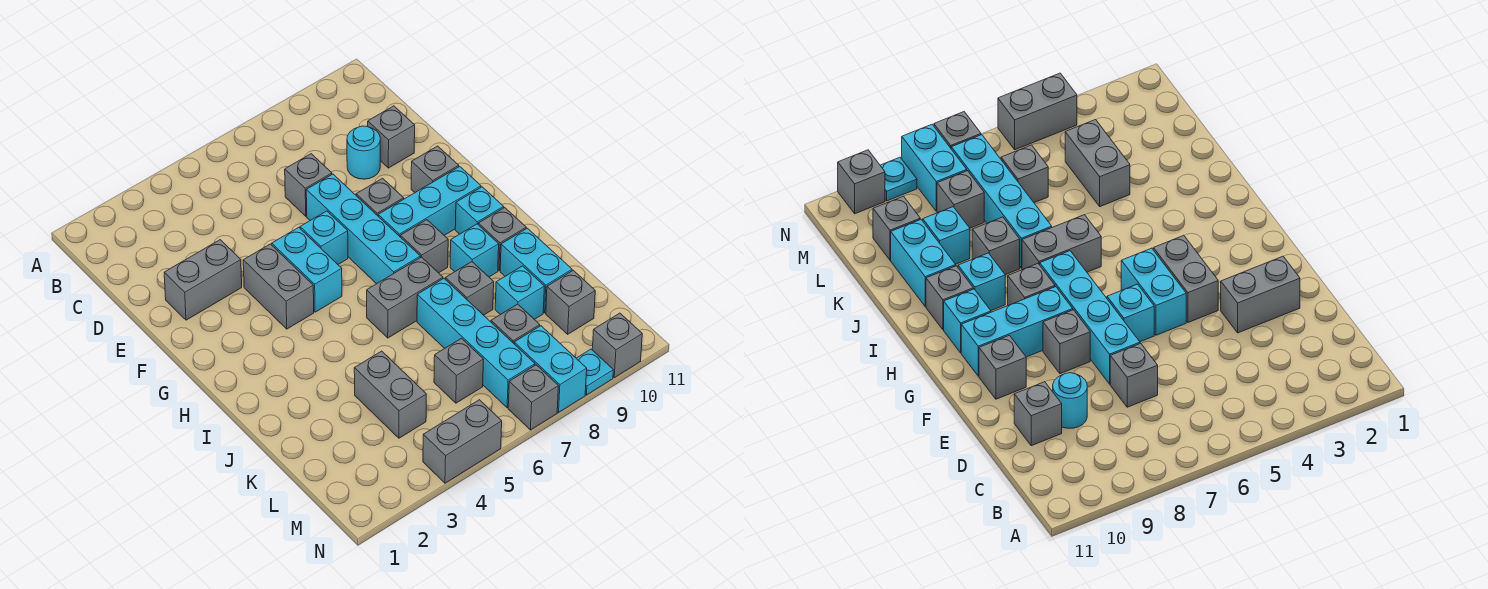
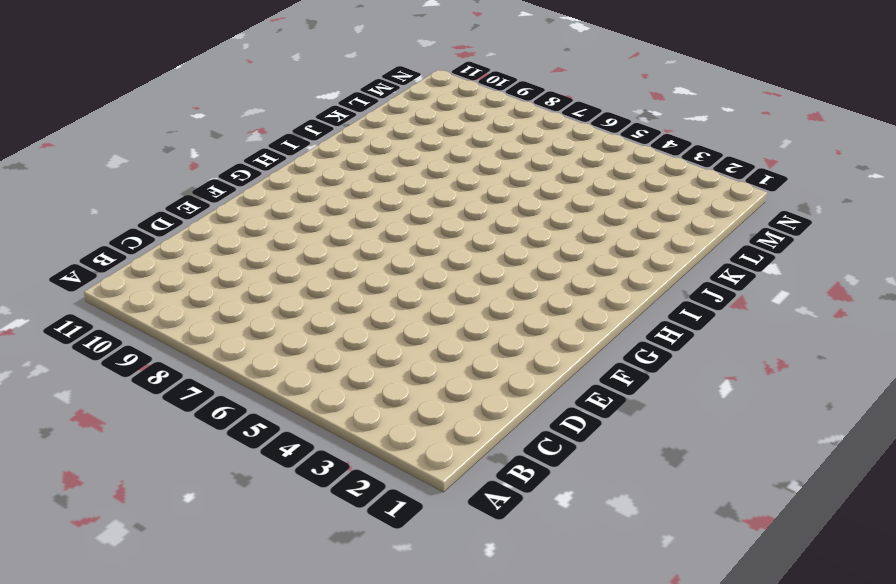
none -> grey 1x1 brick [285,154,332,216]
none -> cyan 1x1 round brick [347,126,380,179]
none -> grey 1x1 brick [368,106,415,168]

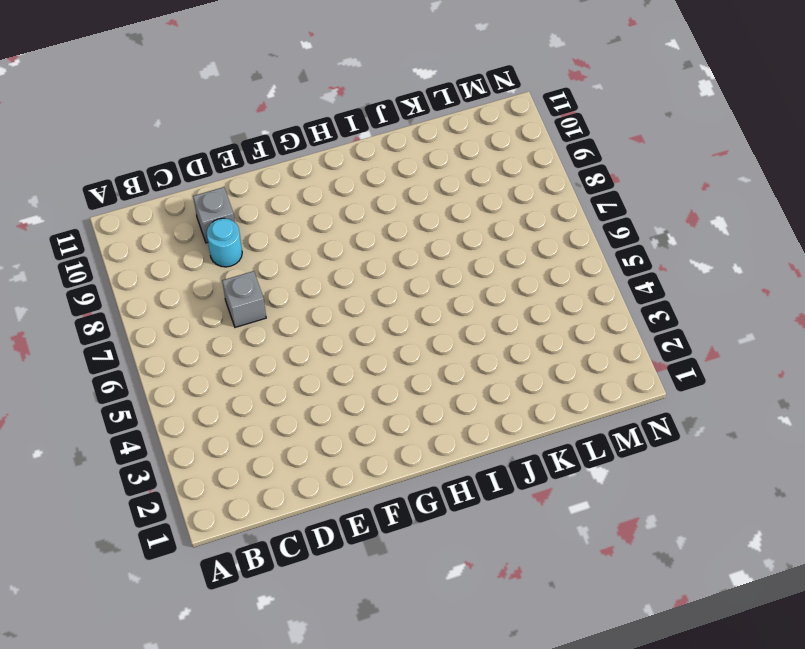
none -> grey 1x2 brick [164,240,242,320]
none -> cyan 1x4 brick [306,174,420,284]
none -> grey 1x2 brick [243,244,314,329]

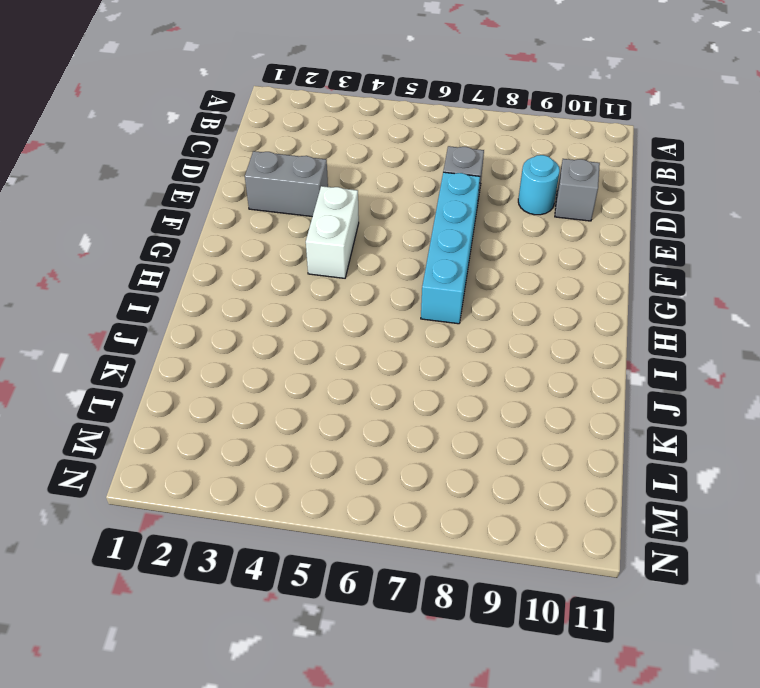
white 1x2 brick [306,186,359,278] -> grey 1x2 brick [243,244,314,329]
none -> cyan 1x2 brick [272,227,342,312]
none -> cyan 1x1 brick [300,211,348,264]
none -> grey 1x1 brick [356,178,404,216]

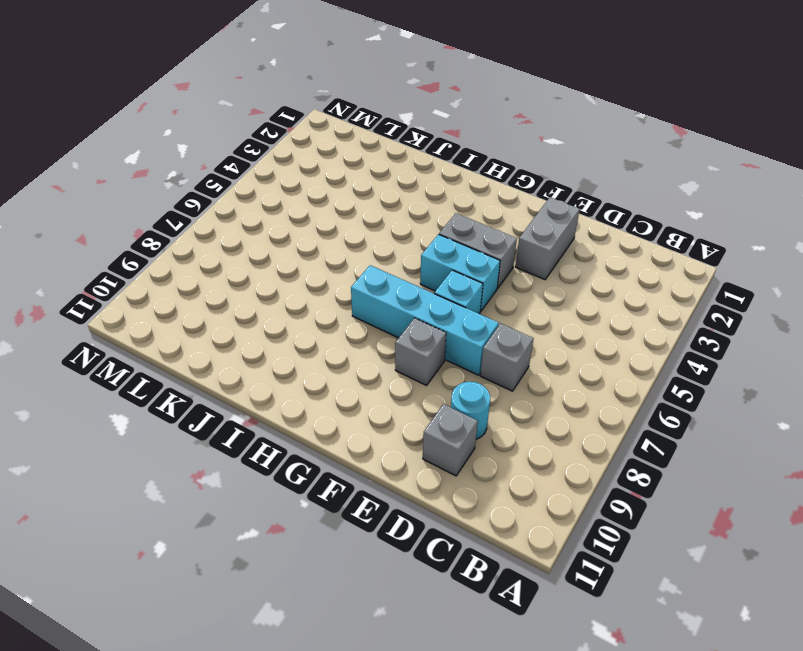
none -> grey 1x1 brick [411,146,459,192]
none -> cyan 1x3 brick [378,166,481,236]
none -> grey 1x1 brick [400,220,448,273]

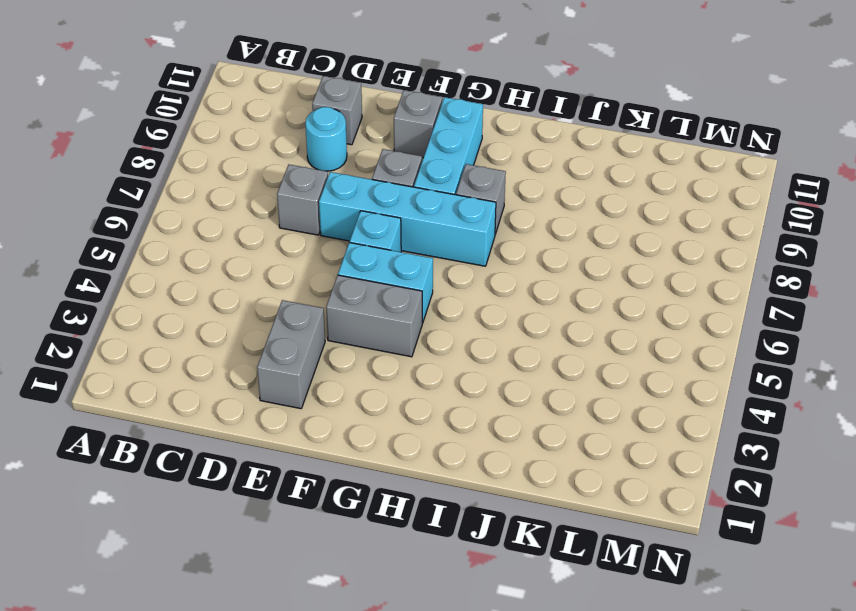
none -> cyan 1x1 brick [455,187,504,234]
none -> grey 1x2 brick [367,257,443,338]
none -> cyan 1x1 brick [450,224,499,277]

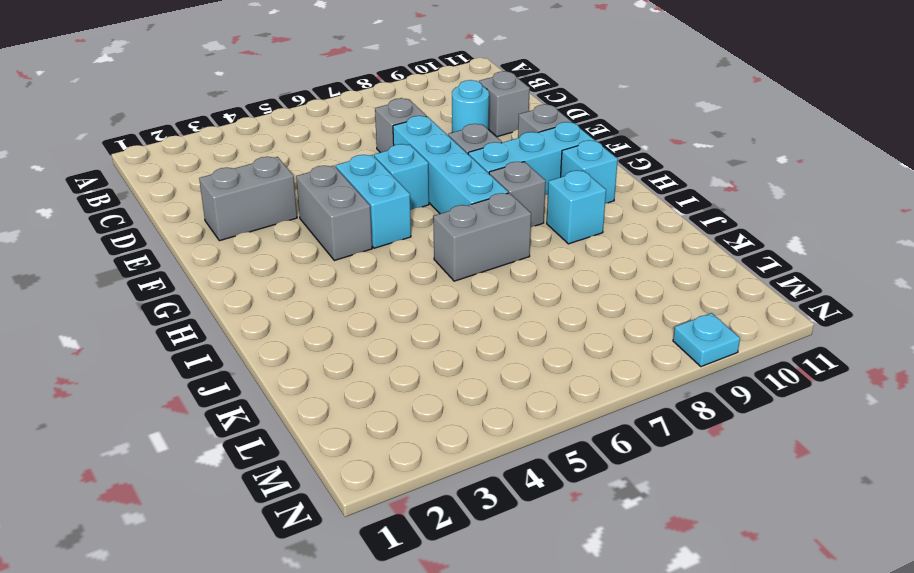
none -> grey 1x1 brick [478,207,526,271]
none -> cyan 1x4 brick [417,279,535,408]
none -> grey 1x1 brick [445,262,494,315]

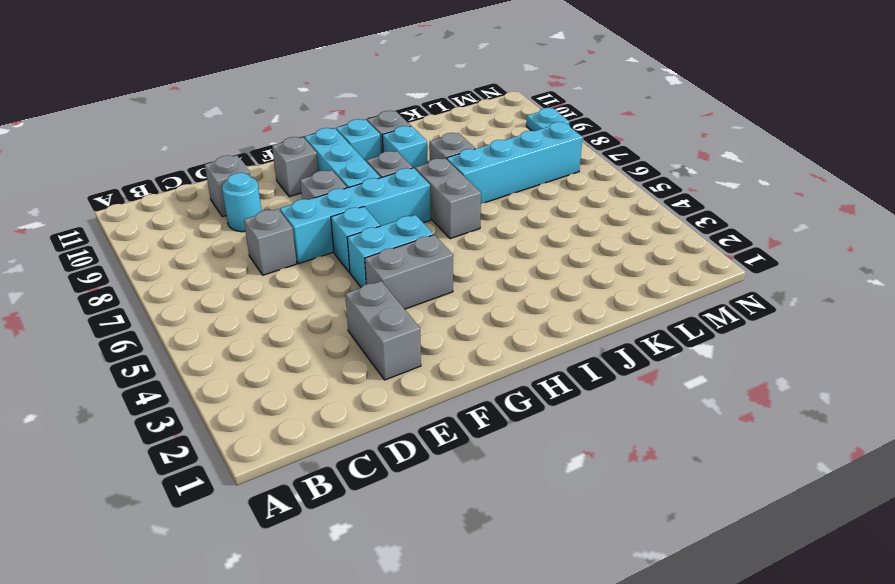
none -> cyan 1x2 brick [500,228,572,313]
none -> grey 1x2 brick [354,351,426,438]
none -> cyan 1x1 brick [495,266,545,319]

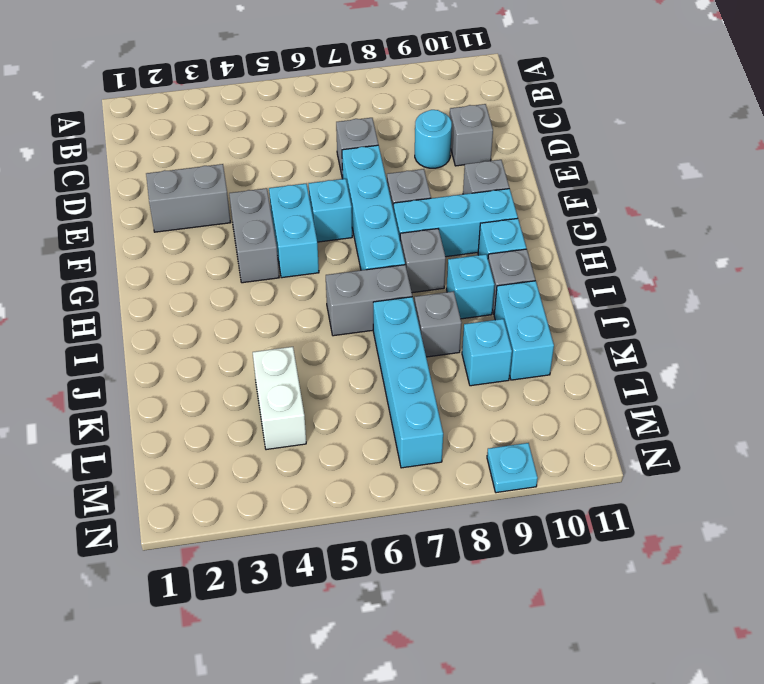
white 1x2 brick [253,347,306,450] -> grey 1x2 brick [354,351,426,438]
none -> grey 1x1 brick [434,338,484,403]
none -> grey 1x1 brick [491,304,540,343]
none -> grey 1x1 brick [546,270,595,334]

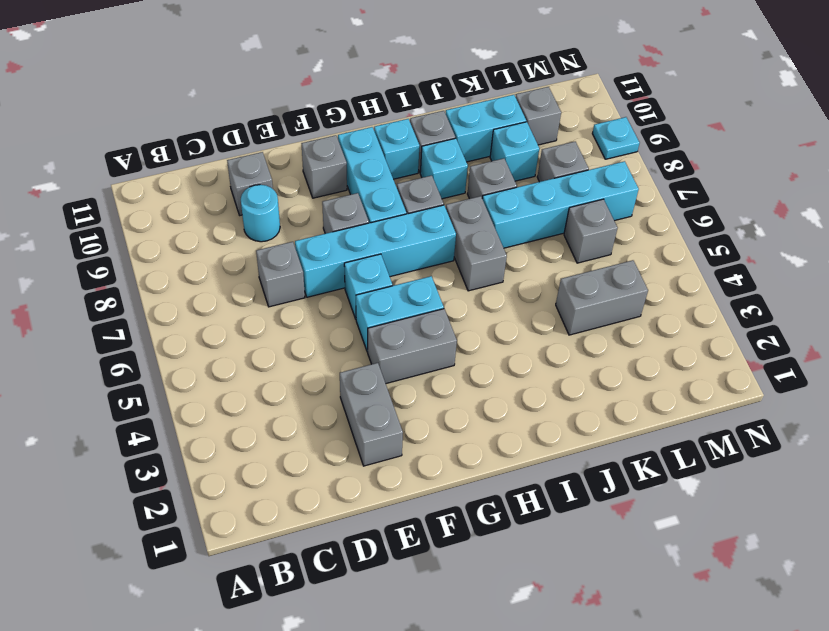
none -> cyan 1x2 brick [514,326,587,412]
none -> grey 1x2 brick [423,400,502,483]
none -> grey 1x1 brick [508,365,559,430]

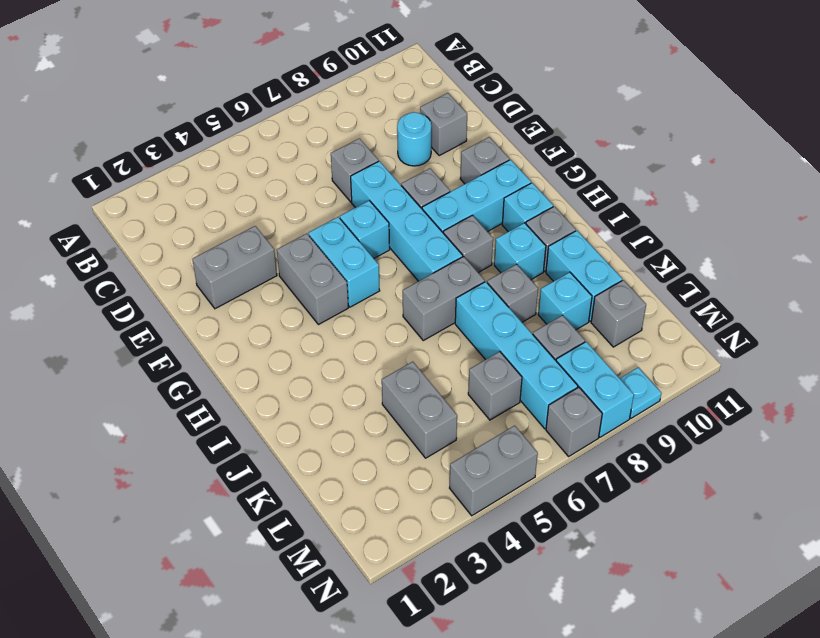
none -> grey 1x1 brick [592,313,642,378]

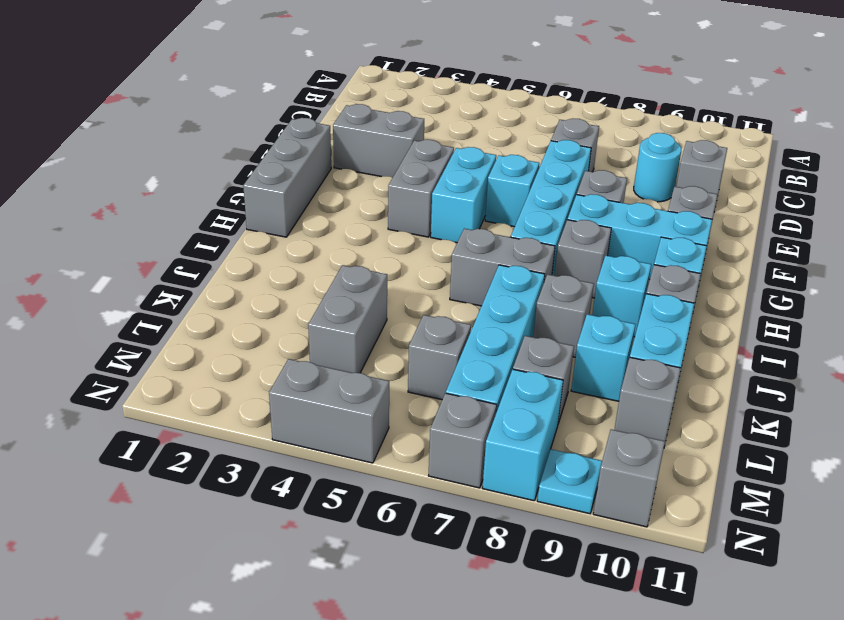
grey 1x3 brick [243,118,331,237] -> none

